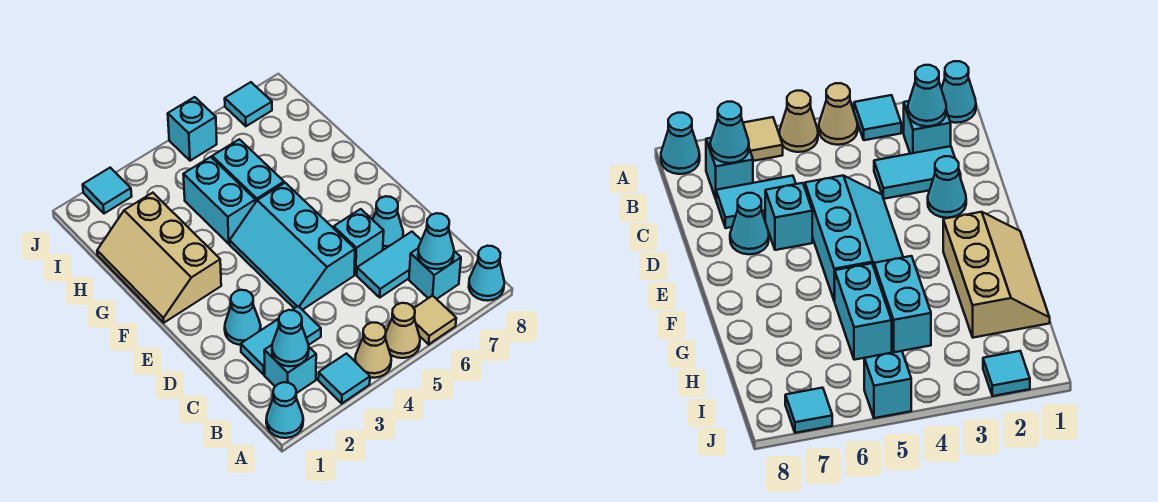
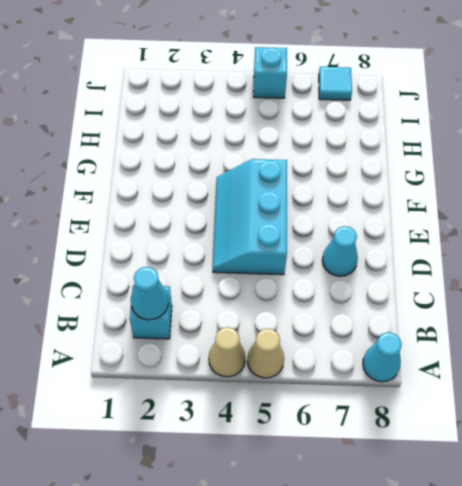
none -> cyan 1x1 cone [266,382,303,438]
none -> cyan 1x1 tile [318,354,370,403]
none -> tan 1x1 tile [414,296,456,344]

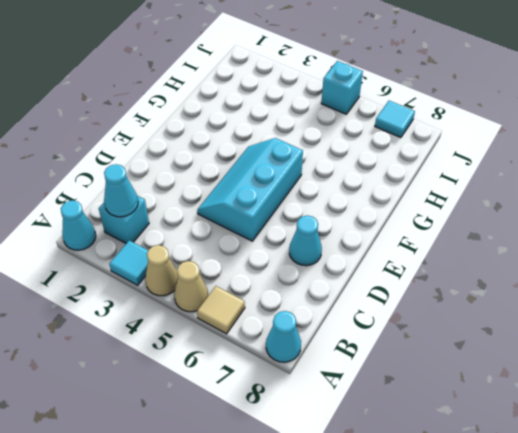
none -> cyan 1x1 brick [409,248,461,299]
none -> cyan 1x2 tile [241,306,321,375]
none -> cyan 1x2 tile [357,232,421,297]

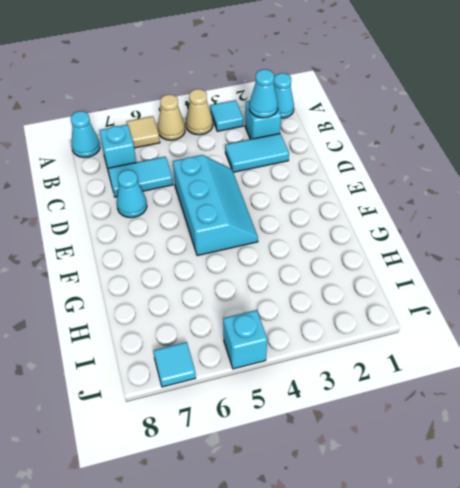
none -> cyan 1x1 cone [225,290,261,345]
none -> cyan 1x1 brick [334,209,384,275]
none -> tan 2x3 slope [97,193,221,323]

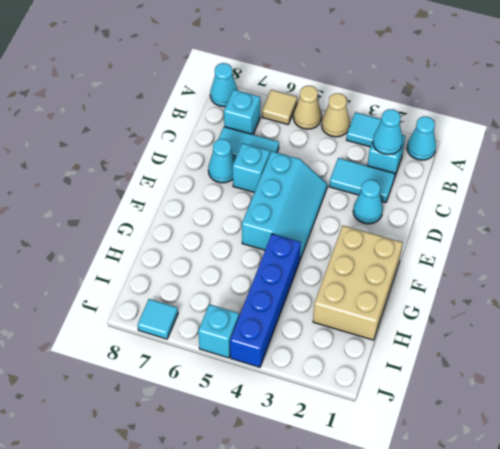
tan 2x3 brick [313,226,403,340] -> tan 2x3 slope [97,193,221,323]
blue 1x4 brick [230,234,301,367] -> cyan 1x2 brick [183,157,255,244]
none -> cyan 1x2 brick [212,139,284,203]
none -> cyan 1x1 tile [83,168,132,214]
none -> cyan 1x1 cone [418,213,454,269]

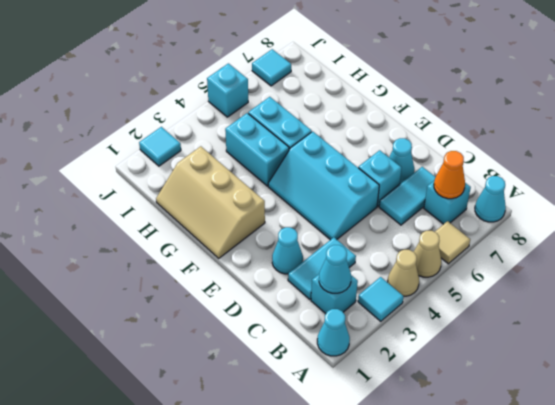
orange 1x1 cone [434,151,465,199] -> cyan 1x1 cone [418,213,454,269]

